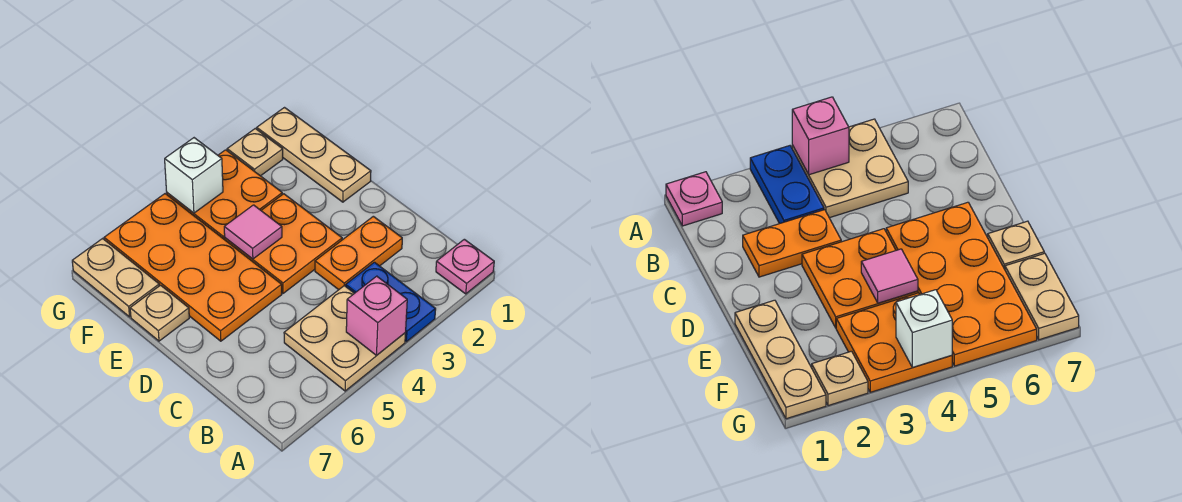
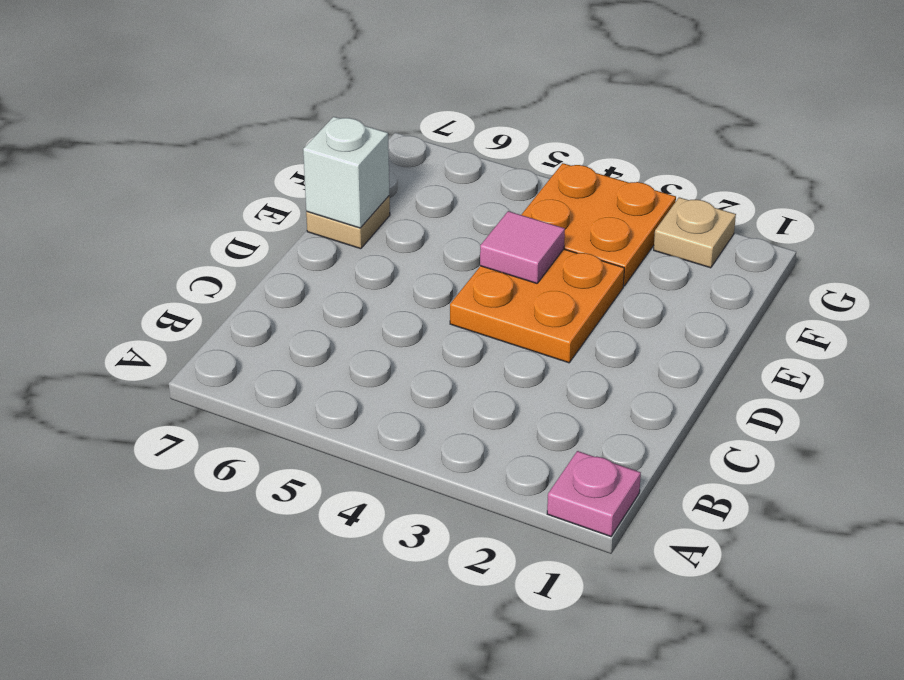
white 1x1 brick [303,117,389,228] -> white 1x1 brick moved to [165,138,223,213]
none -> blue 1x2 plate [346,262,436,342]
none -> tan 2x2 plate [284,286,406,391]
none -> orange 1x2 plate [315,216,402,290]

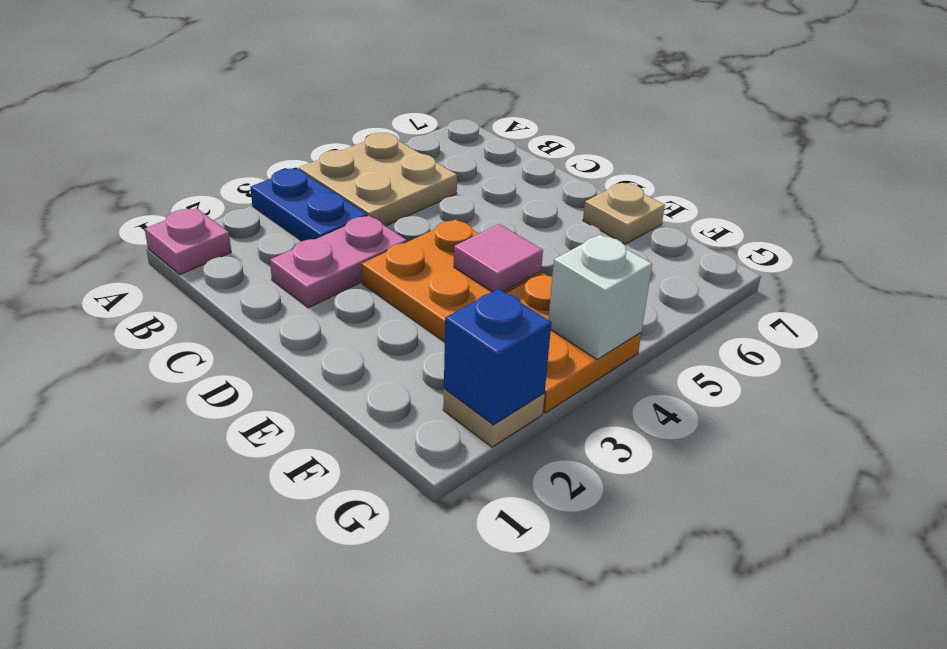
pink 1x2 plate [270,216,407,308] -> orange 1x2 plate [315,216,402,290]
blue 1x1 brick [444,289,551,425] -> none
none -> orange 2x4 plate [104,194,282,341]
none -> tan 1x3 plate [257,108,371,202]
none -> tan 1x2 plate [72,239,159,317]

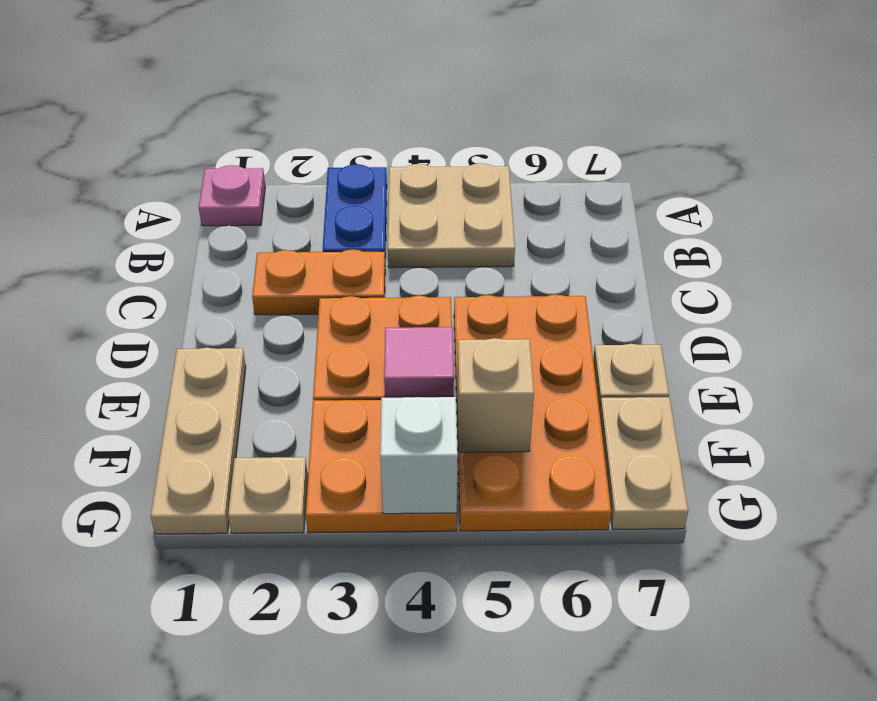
tan 1x1 brick [457,338,534,452] -> none
none -> pink 1x1 brick [346,276,407,355]

